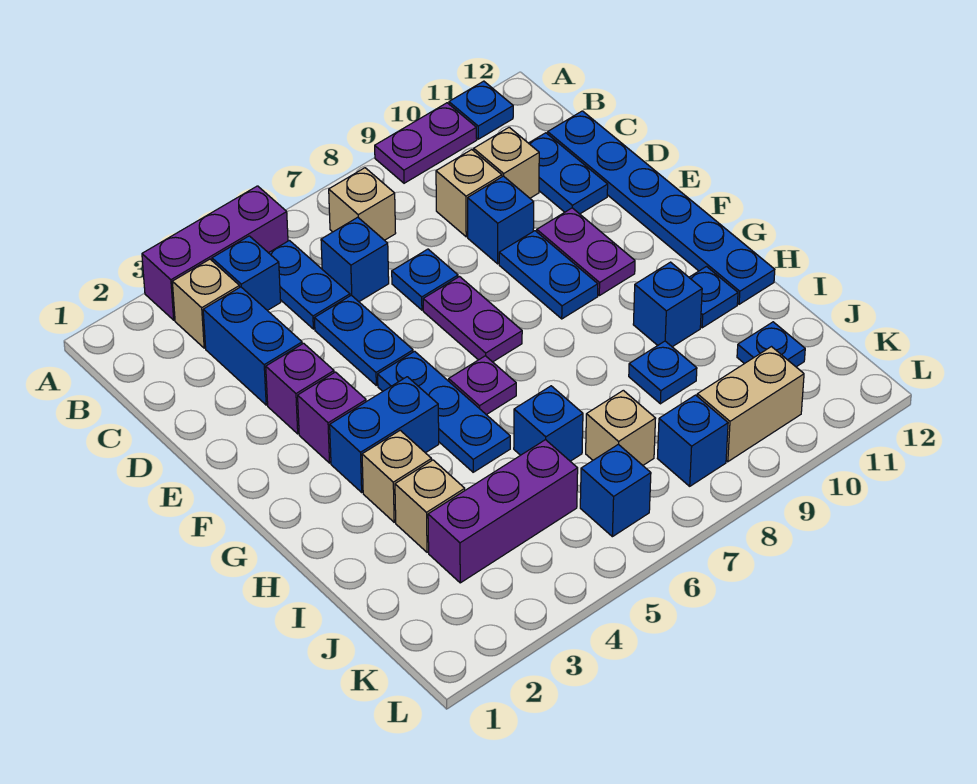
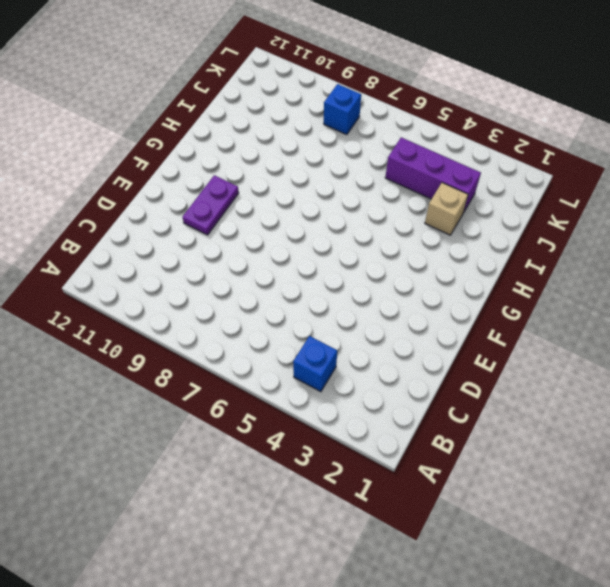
none -> purple 1x3 brick [142,186,288,320]
none -> purple 1x2 plate [375,103,477,183]
none -> blue 1x1 plate [449,81,513,139]
none -> tan 1x1 brick [172,259,240,348]

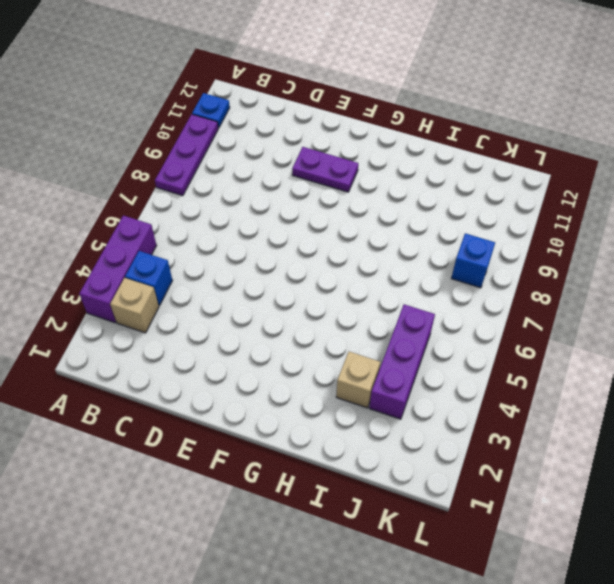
purple 1x3 plate [155,114,218,196] -> purple 1x2 plate [375,103,477,183]
none -> blue 1x2 plate [269,240,350,329]
none -> tan 1x1 brick [329,168,396,240]
none -> blue 1x2 brick [203,287,302,405]
none -> blue 1x1 brick [321,217,389,302]

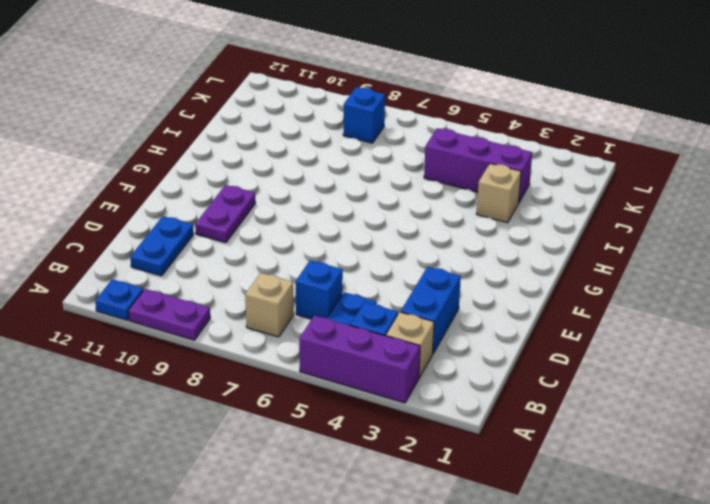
none -> tan 1x1 brick [436,150,502,237]
none -> tan 1x1 brick [474,127,539,198]
none -> blue 1x6 plate [548,111,775,304]
none -> blue 1x2 plate [314,295,413,385]

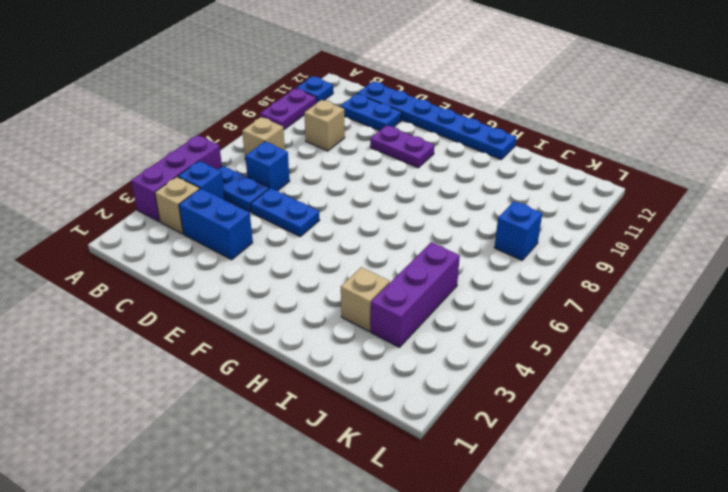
none -> tan 1x1 brick [474,127,539,198]
none -> blue 1x1 plate [392,249,458,310]
none -> blue 1x1 brick [468,176,534,264]
none -> purple 1x1 brick [266,343,334,434]

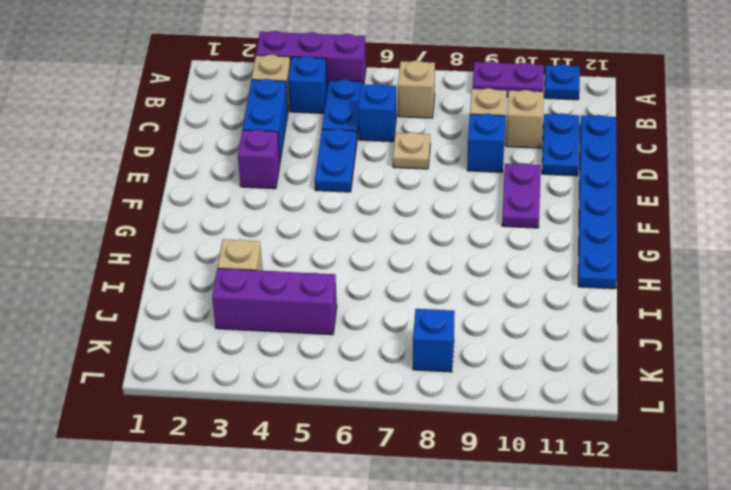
tan 1x1 plate [393,132,430,169] -> blue 1x1 plate [392,249,458,310]
none -> purple 1x2 plate [423,277,522,362]
none -> blue 1x2 plate [499,231,598,319]
none -> purple 1x1 brick [298,372,366,463]
none -> blue 1x3 plate [378,351,510,472]

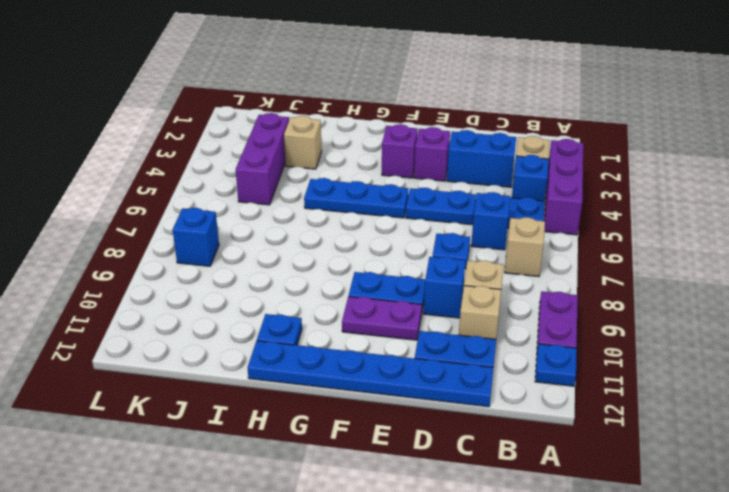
none -> purple 1x2 plate [423,277,522,362]
none -> blue 1x2 brick [330,377,439,492]
none -> purple 1x1 plate [449,356,516,415]
none -> tan 1x1 brick [362,430,432,522]

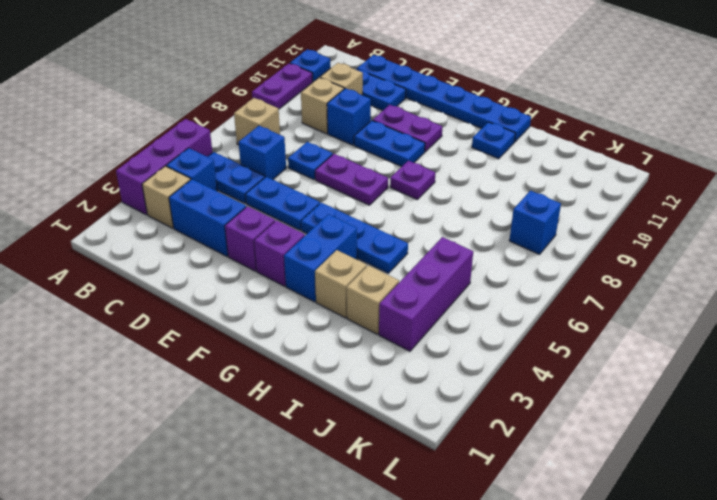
purple 1x1 plate [390,161,435,199] -> purple 1x1 plate moved to [449,356,516,415]
none -> blue 1x1 brick [633,262,702,347]
none -> blue 1x1 brick [514,386,583,461]
none -> blue 1x1 plate [629,341,697,404]
none -> tan 1x1 brick [586,390,656,465]

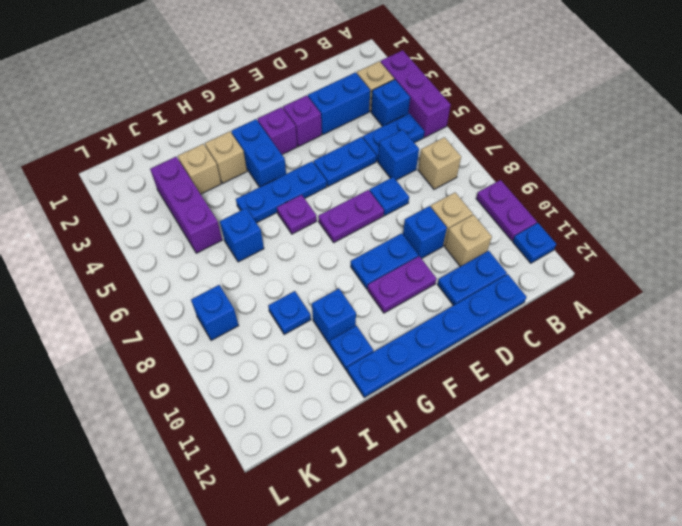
none -> tan 1x1 brick [586,390,656,465]
none -> blue 1x1 plate [737,322,805,367]
none -> blue 1x1 brick [580,444,651,537]
none -> tan 1x2 brick [697,347,804,462]

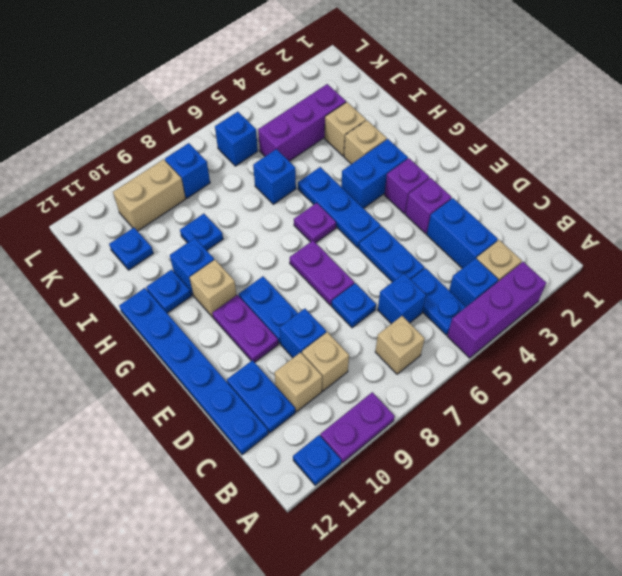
tan 1x1 brick [190,260,237,317] -> tan 1x1 brick moved to [586,390,656,465]

